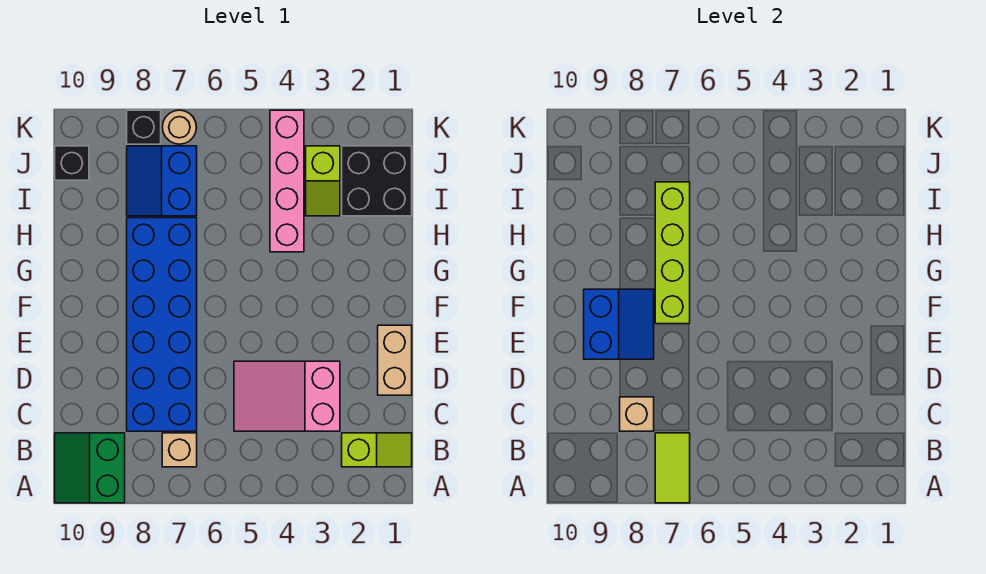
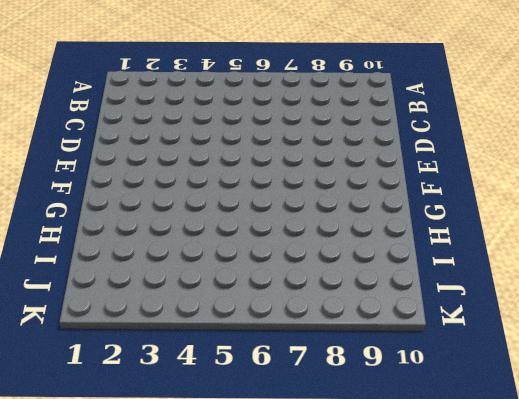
none -> green 2x2 slope [55,433,125,503]
none -> lime 1x2 slope [342,433,412,467]
none -> tan 1x1 brick [162,433,197,467]

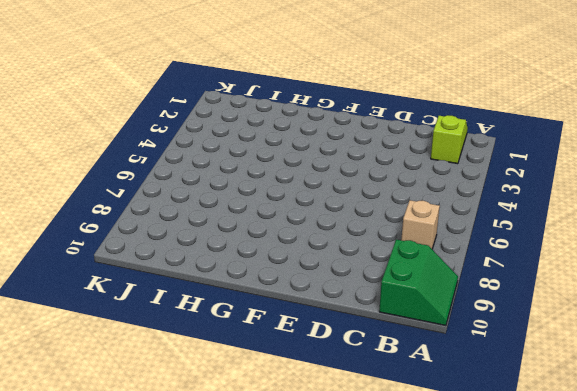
green 2x2 slope [379,240,458,326] -> green 2x2 slope turned to [55,433,125,503]
none -> pink 2x3 slope [234,361,340,431]
none -> blue 2x6 brick [127,218,197,431]
none -> tan 1x2 brick [378,325,412,395]

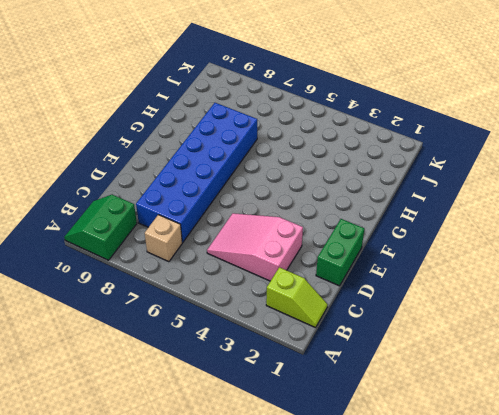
green 1x2 brick [316,219,364,286] -> tan 1x2 brick [378,325,412,395]
none -> pink 1x4 brick [270,110,304,252]
none -> black 2x2 brick [342,146,412,216]
none -> lime 1x2 slope [306,146,340,216]

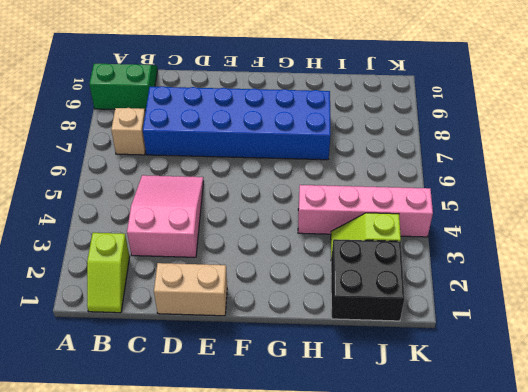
none -> blue 2x2 slope [127,146,197,216]
none -> black 1x1 brick [55,146,89,180]
none -> tan 1x1 round brick [162,110,196,144]

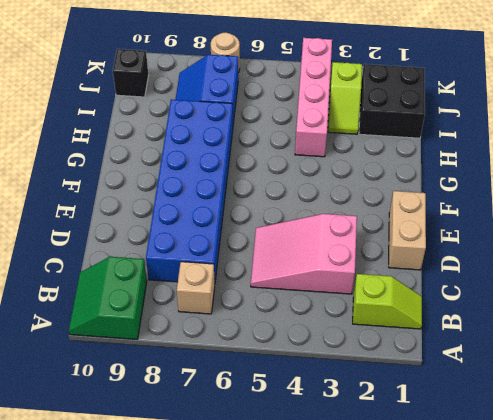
none -> black 1x1 brick [127,110,161,144]
none -> lime 1x2 tile [655,433,690,503]
none -> tan 1x1 brick [620,397,654,431]

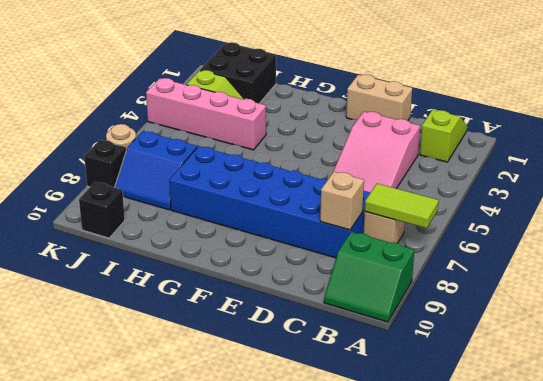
none -> blue 2x2 slope [584,289,654,359]
none -> lime 1x4 brick [655,182,690,324]

